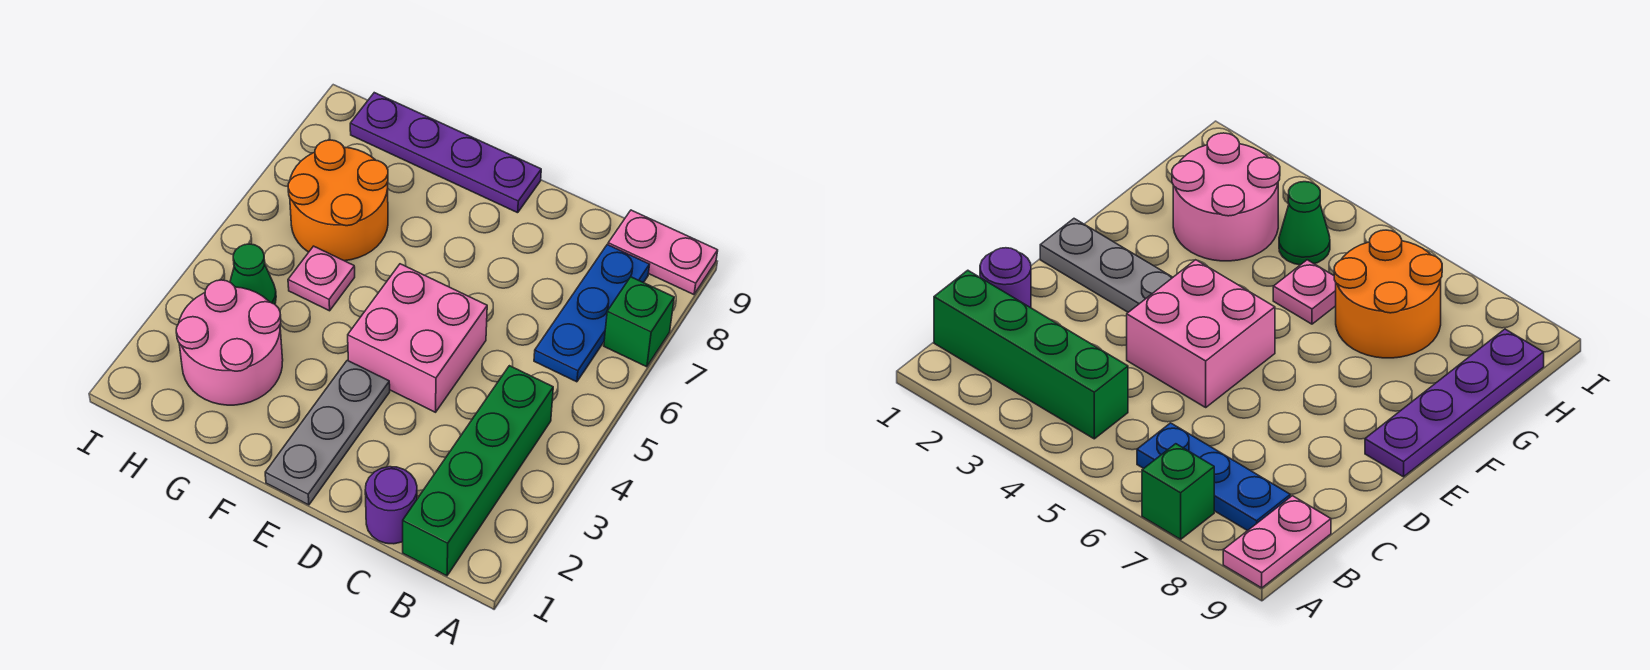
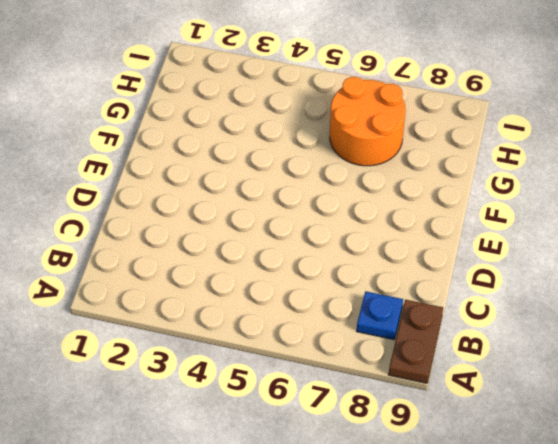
brown 1x2 plate [389,300,443,383] -> pink 1x2 plate [608,210,718,295]
blue 1x1 plate [357,291,403,340] -> blue 1x3 plate [534,245,650,382]
none -> green 1x1 brick [604,277,674,367]
none -> green 1x4 brick [403,366,553,576]
none -> purple 1x1 round brick [365,467,417,544]

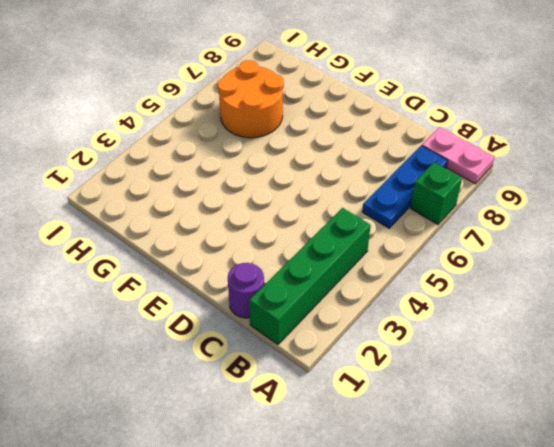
none -> pink 2x2 brick [348,264,487,412]
none -> grey 1x3 plate [265,360,390,505]
none -> purple 1x4 plate [350,93,541,213]

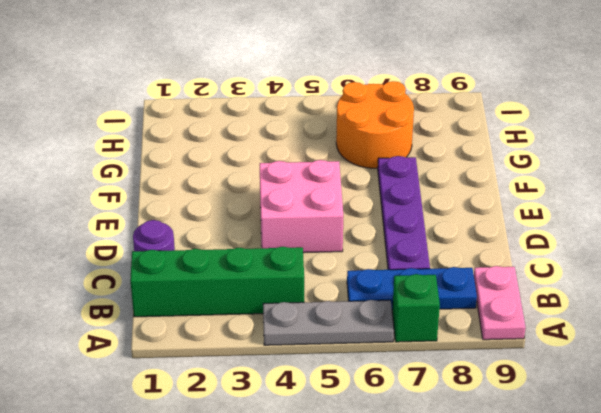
grey 1x3 plate [263,300,394,345] -> grey 1x3 plate moved to [265,360,390,505]
purple 1x4 plate [378,156,430,270] -> purple 1x4 plate moved to [350,93,541,213]
none -> pink 2x2 round brick [176,280,283,405]
none -> pink 1x1 plate [288,246,355,311]
none -> green 1x1 cone [230,244,276,304]

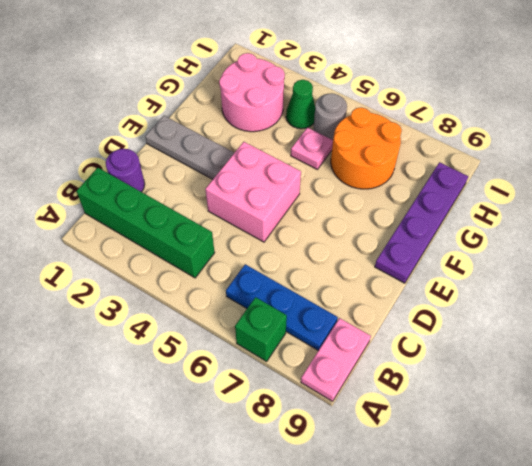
grey 1x1 round brick [313,93,347,140] -> none

